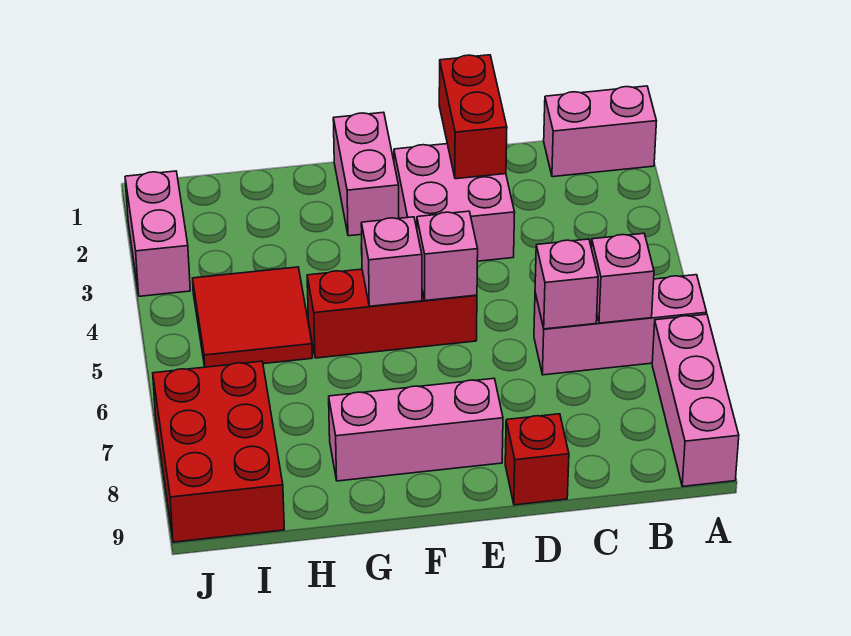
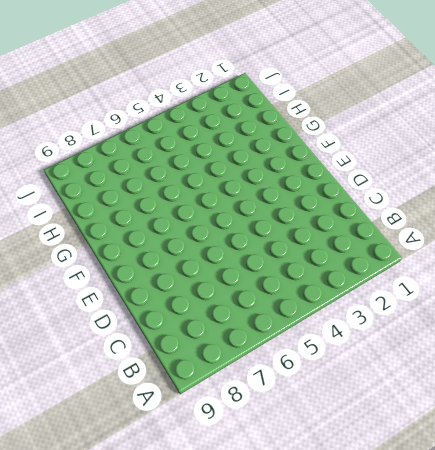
none -> pink 1x2 brick [544,86,656,177]
none -> pink 1x3 brick [534,275,707,375]
none -> pink 1x3 brick [652,314,739,486]

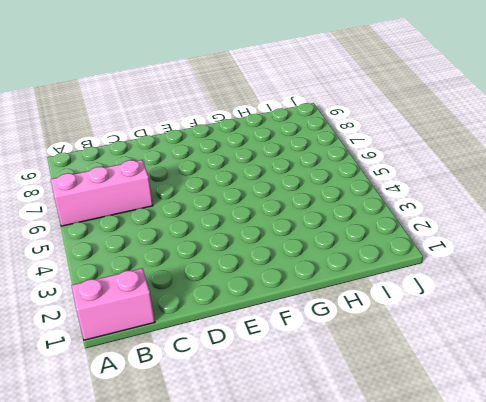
none -> pink 1x3 brick [652,314,739,486]
none -> pink 2x2 brick [394,144,515,261]
none -> red 1x1 brick [505,414,569,505]

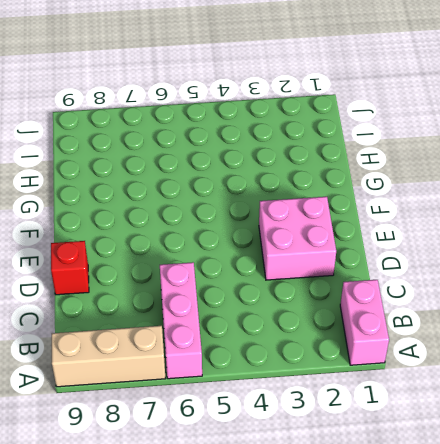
tan 1x3 brick [52,326,165,387] -> pink 1x3 brick [652,314,739,486]
none -> red 1x3 brick [307,269,477,358]
none -> pink 1x3 brick [329,378,503,481]
none -> pink 1x2 brick [333,112,399,236]

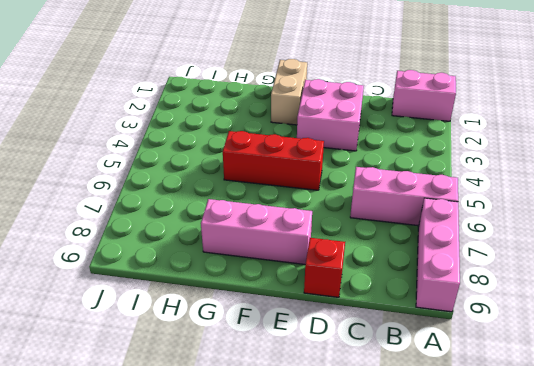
tan 1x2 brick [271,59,307,125] -> pink 1x2 brick [333,112,399,236]
none -> red 2x2 tile [193,267,312,367]
none -> red 2x3 brick [153,361,284,542]
none -> pink 1x2 brick [125,171,190,296]

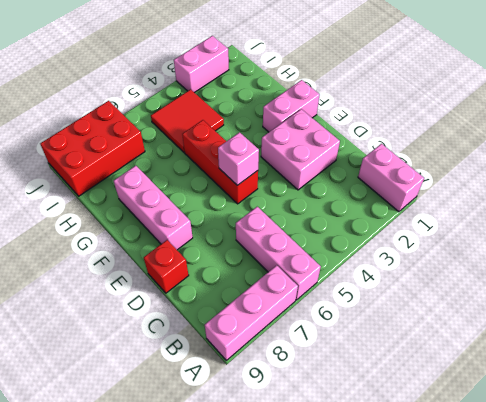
none -> pink 1x1 brick [591,233,654,323]
none -> pink 1x1 brick [535,239,598,329]
none -> red 1x2 brick [439,55,507,179]

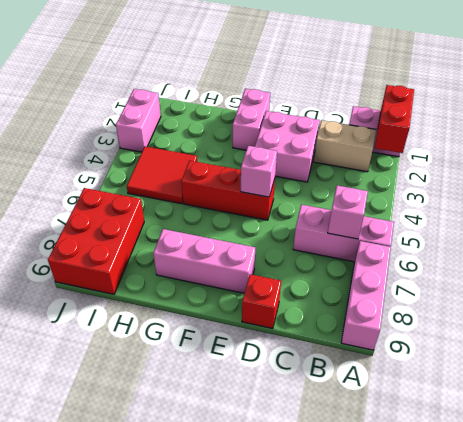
red 1x2 brick [375,85,414,153] -> red 1x2 brick moved to [439,55,507,179]
tan 1x2 brick [314,120,376,172] -> none
none -> pink 1x1 brick [535,239,598,329]
none -> pink 1x1 brick [361,217,422,306]

